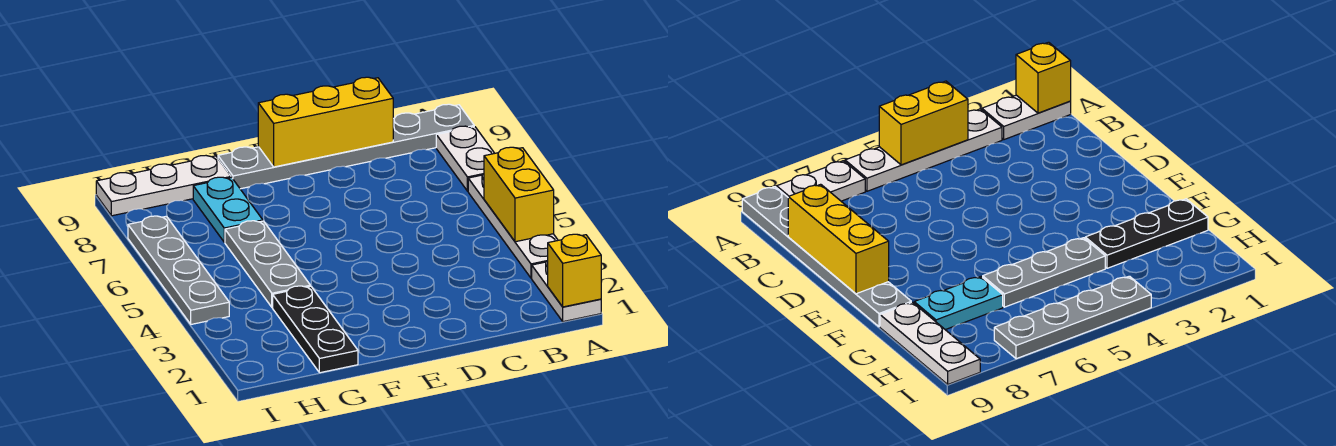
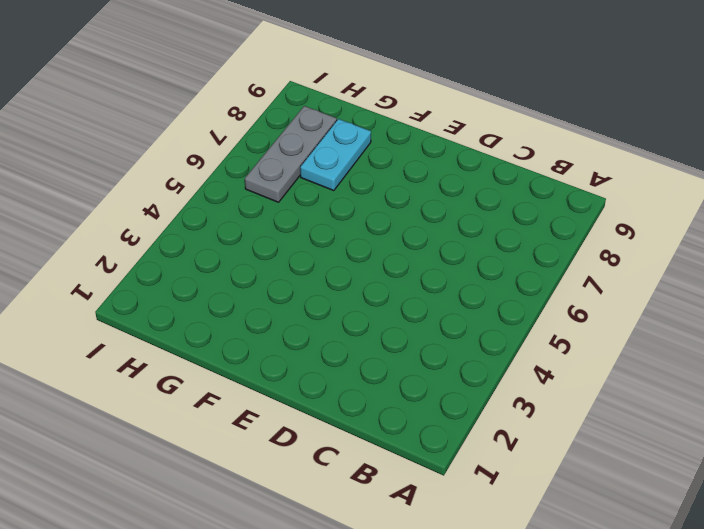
grey 1x3 plate [245,106,337,202] -> grey 1x3 plate moved to [225,221,310,307]
none -> white 1x2 plate [532,260,601,322]
none -> white 1x4 plate [468,174,558,278]
none -> white 1x2 plate [436,126,495,191]

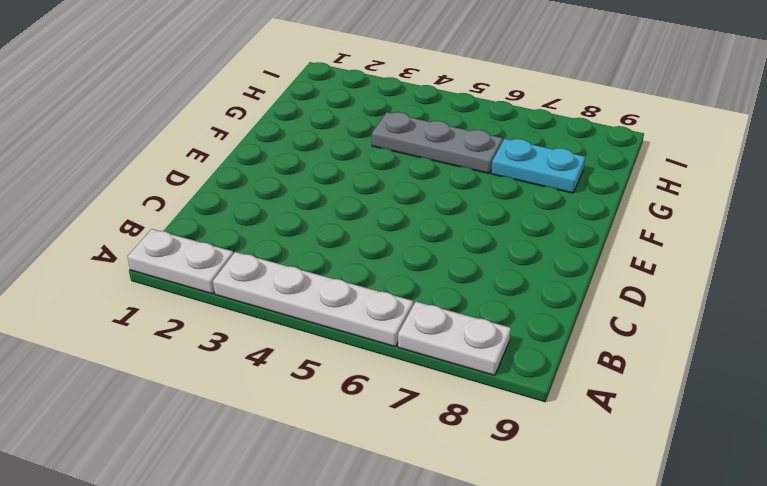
none -> grey 1x6 plate [218,104,474,189]
none -> black 1x3 plate [273,286,358,373]
none -> white 1x3 plate [96,156,231,216]

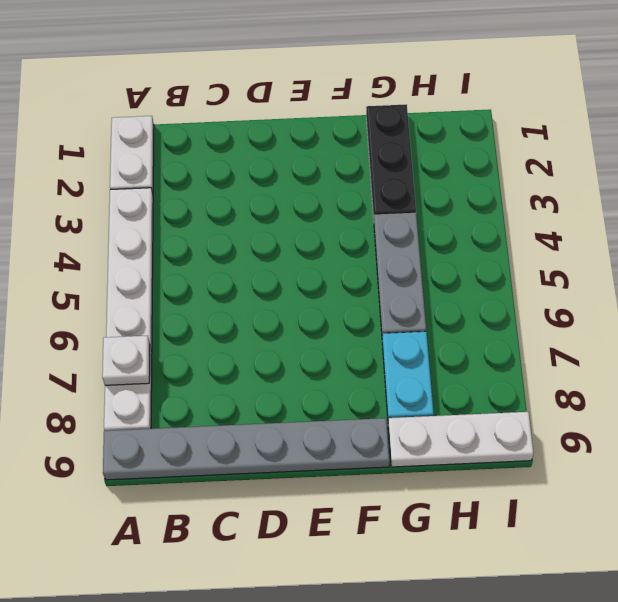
white 1x1 plate [102,336,150,385] -> none
none -> grey 1x4 plate [128,216,229,324]
none -> yellow 1x1 brick [548,234,601,307]
none -> yellow 1x2 brick [484,147,554,242]

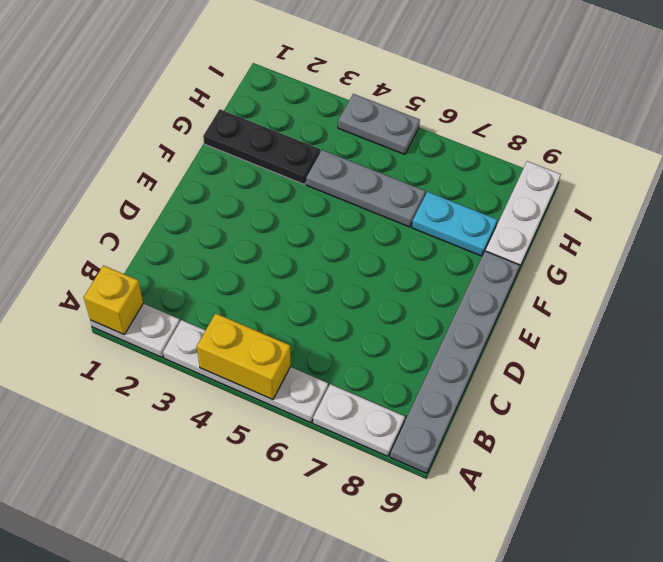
grey 1x2 plate [338,94,420,155] -> grey 1x4 plate [128,216,229,324]
none -> yellow 1x3 brick [258,77,393,167]

